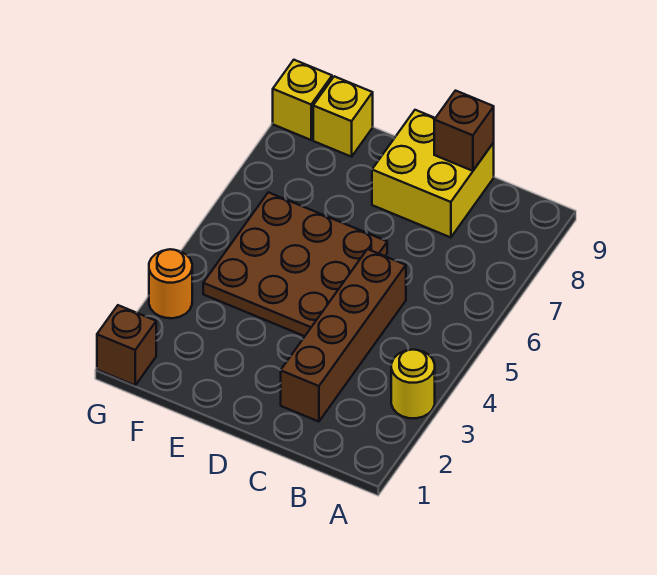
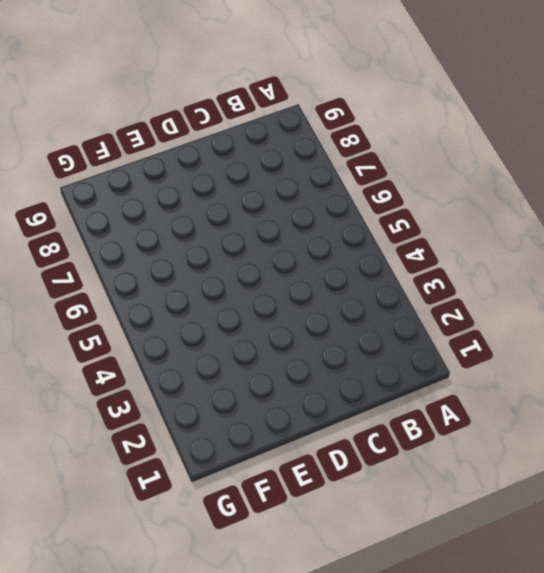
none -> yellow 1x1 round brick [391,350,435,418]
none -> brown 1x4 brick [281,249,406,422]

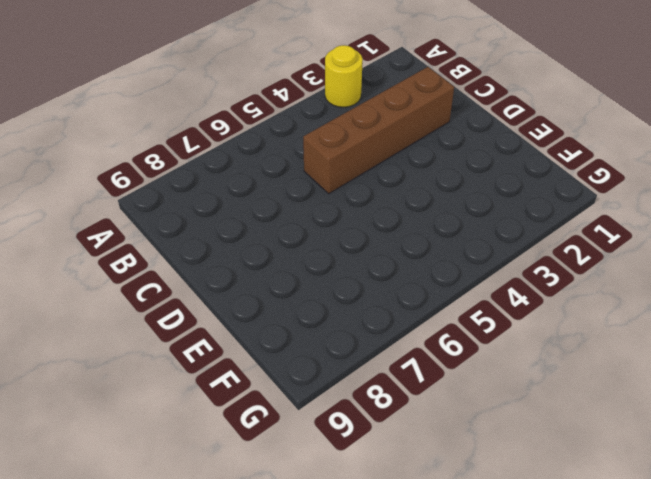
none -> yellow 2x2 brick [372,110,494,237]
none -> brown 3x3 plate [203,192,387,336]

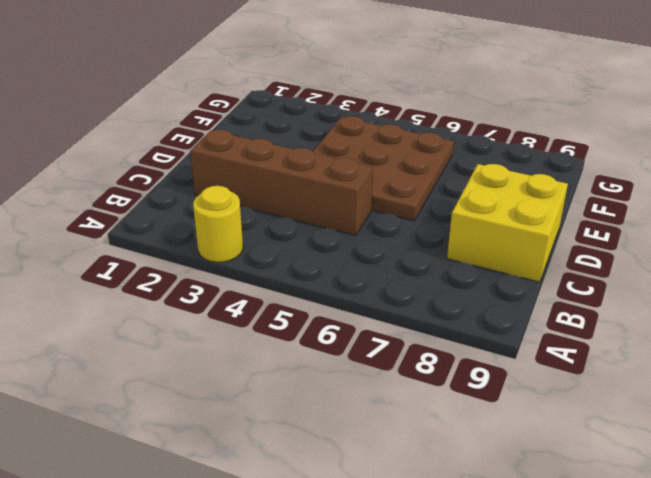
none -> yellow 1x1 brick [313,76,373,157]
none -> brown 1x1 brick [97,305,156,385]

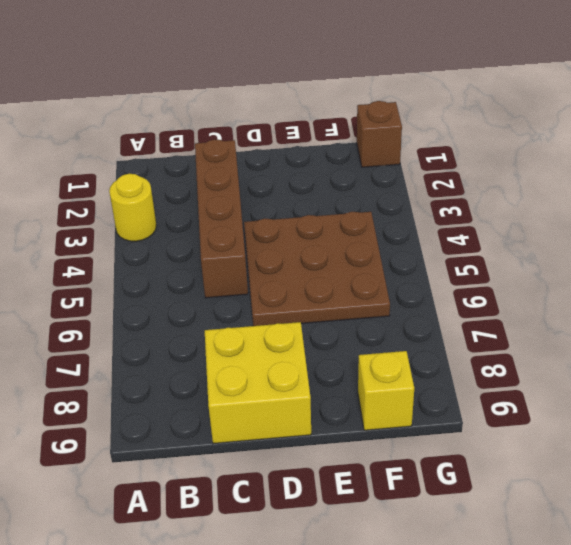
none -> orange 1x1 round brick [149,249,192,318]
none -> yellow 1x1 brick [273,60,332,140]

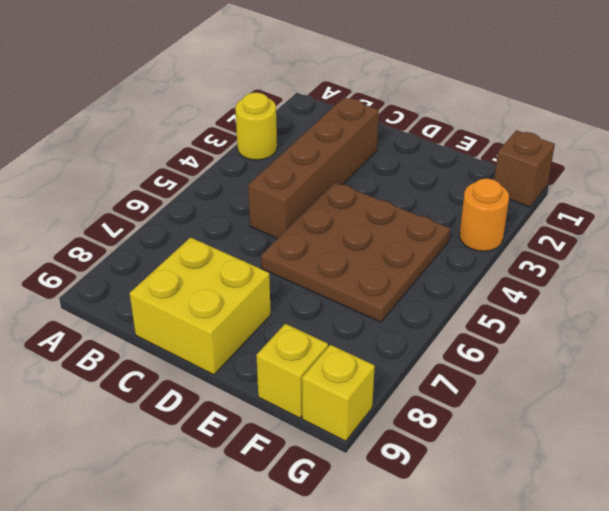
none -> brown 1x1 brick [434,91,494,171]

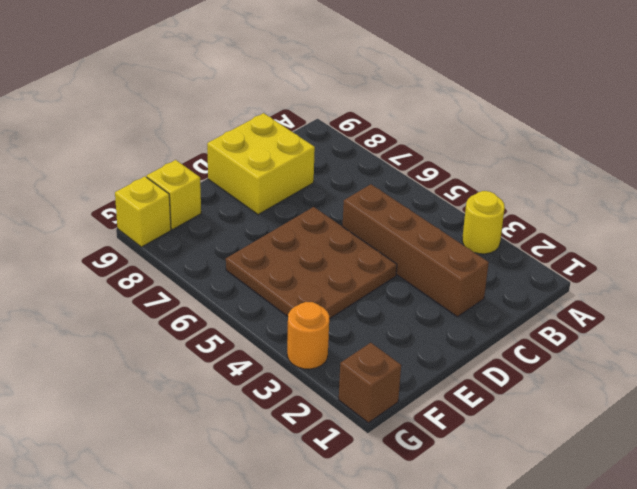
none -> brown 1x1 brick [434,91,494,171]

